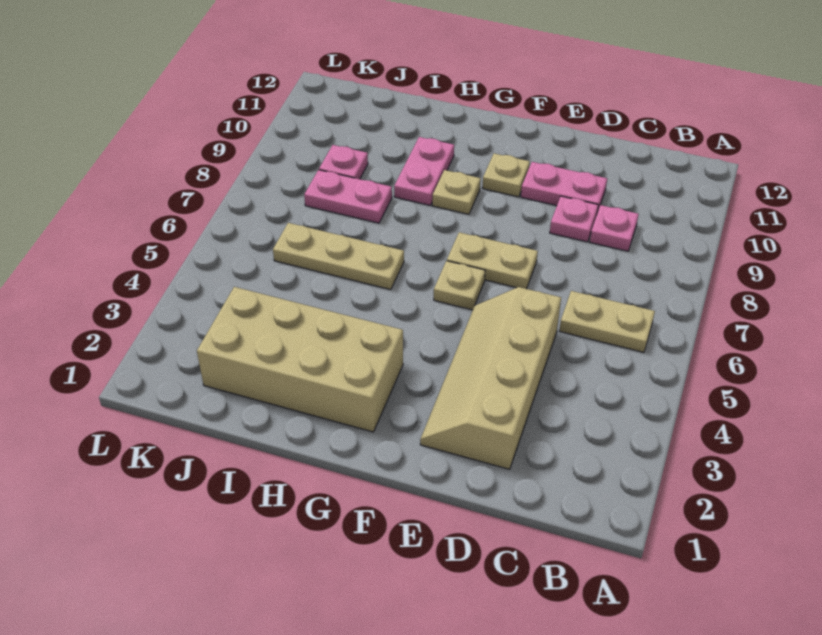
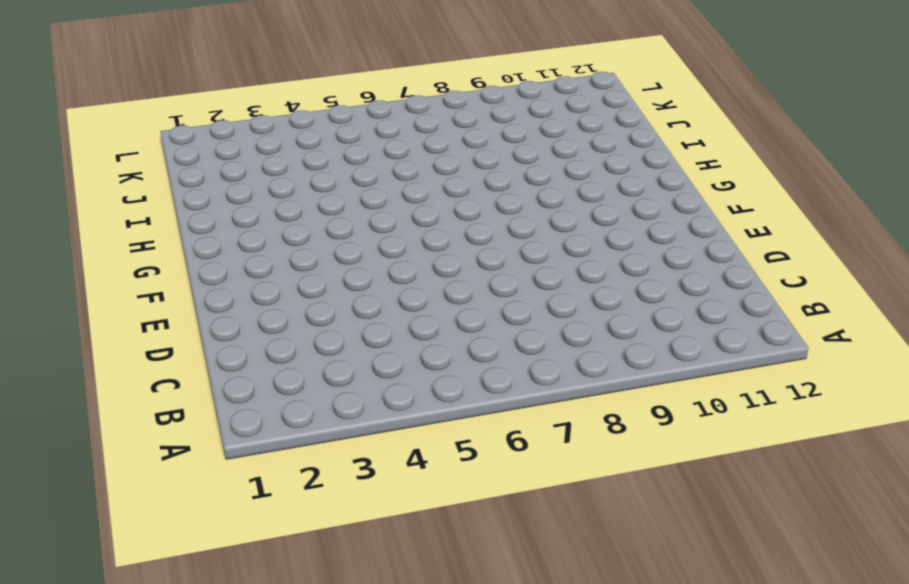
none -> tan 1x2 plate [559,291,655,352]
none -> pink 1x1 plate [590,205,639,251]
none -> tan 2x4 slope [420,287,561,469]

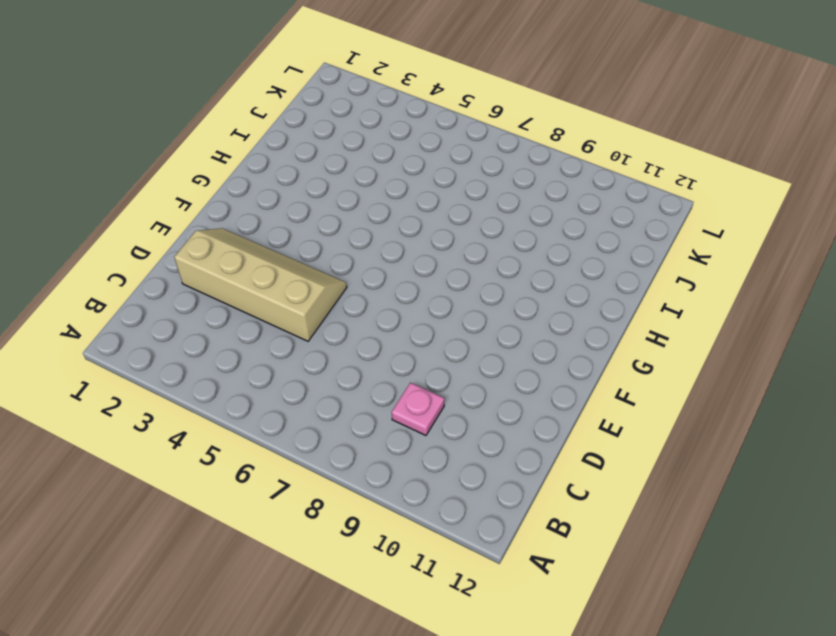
none -> tan 1x2 plate [559,291,655,352]
none -> pink 1x1 plate [550,196,598,242]
none -> pink 1x2 plate [521,162,607,213]

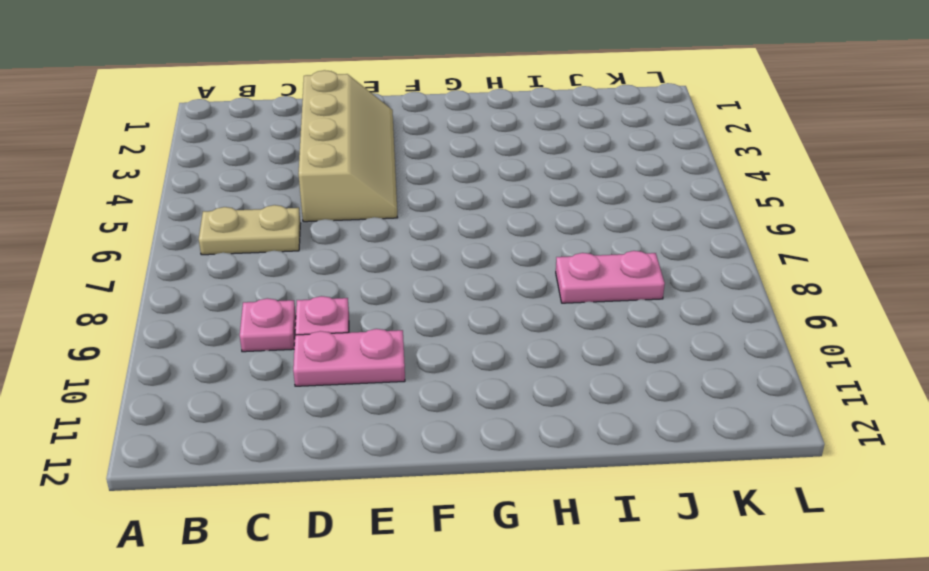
none -> tan 1x2 plate [447,232,538,289]
none -> tan 1x1 plate [434,261,485,310]
none -> tan 1x1 plate [482,153,530,197]

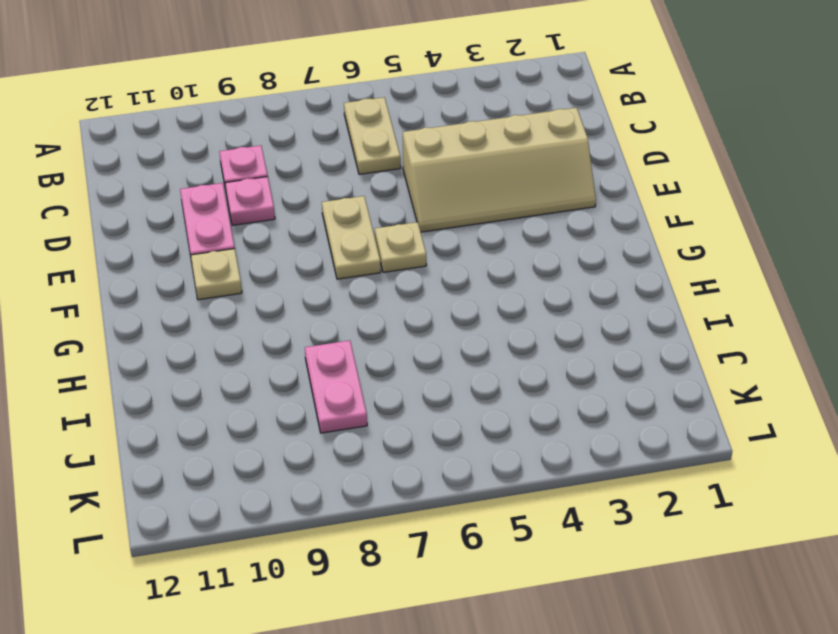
none -> tan 2x4 brick [197,287,403,432]
none -> tan 1x1 plate [432,170,481,214]
none -> tan 1x3 plate [273,223,404,290]

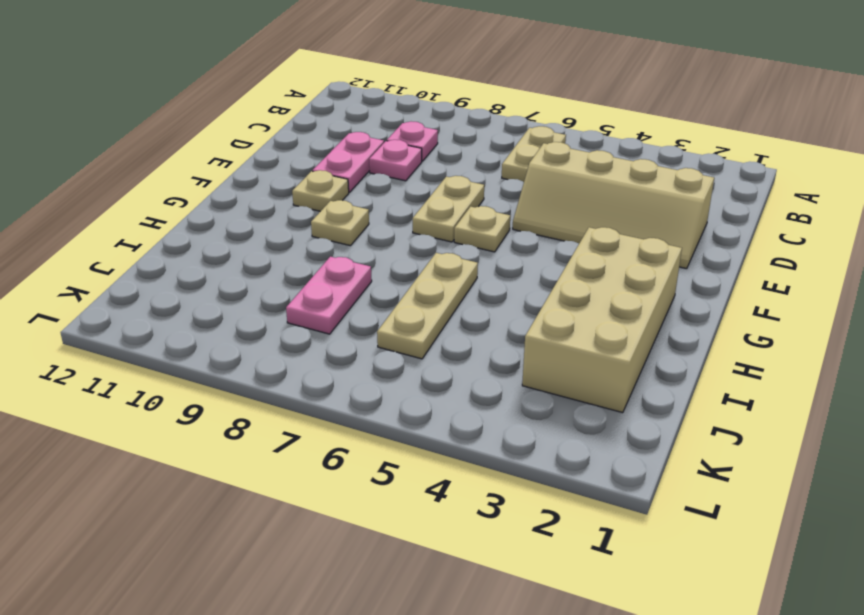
none -> pink 1x2 plate [394,137,454,205]
none -> pink 1x1 plate [319,145,368,179]

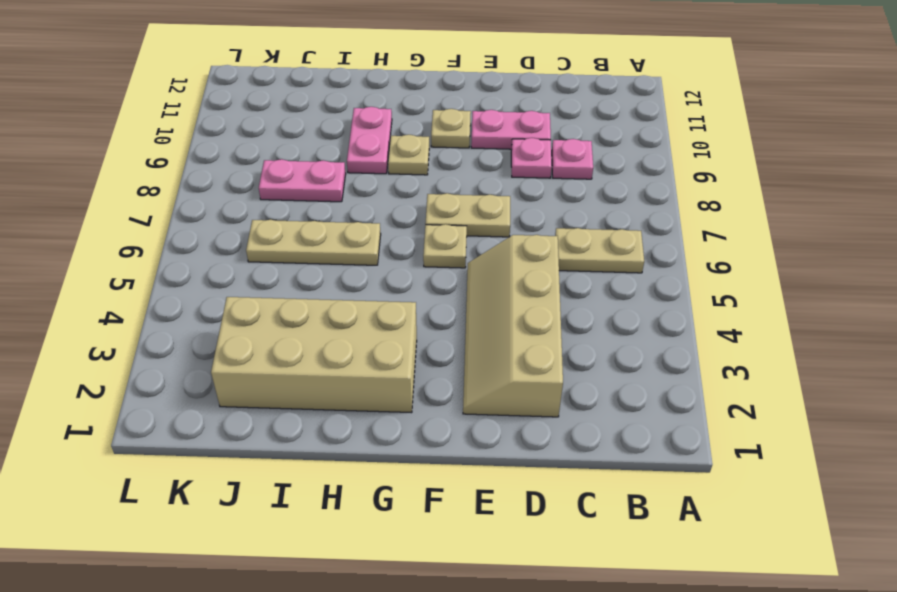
none -> pink 1x1 plate [319,145,368,179]

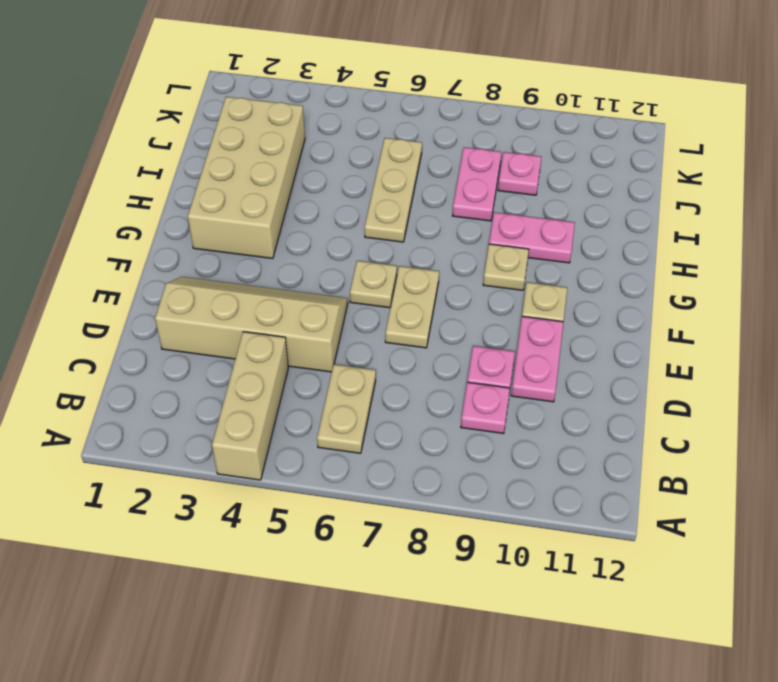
tan 1x3 brick [212,332,288,480] -> none

